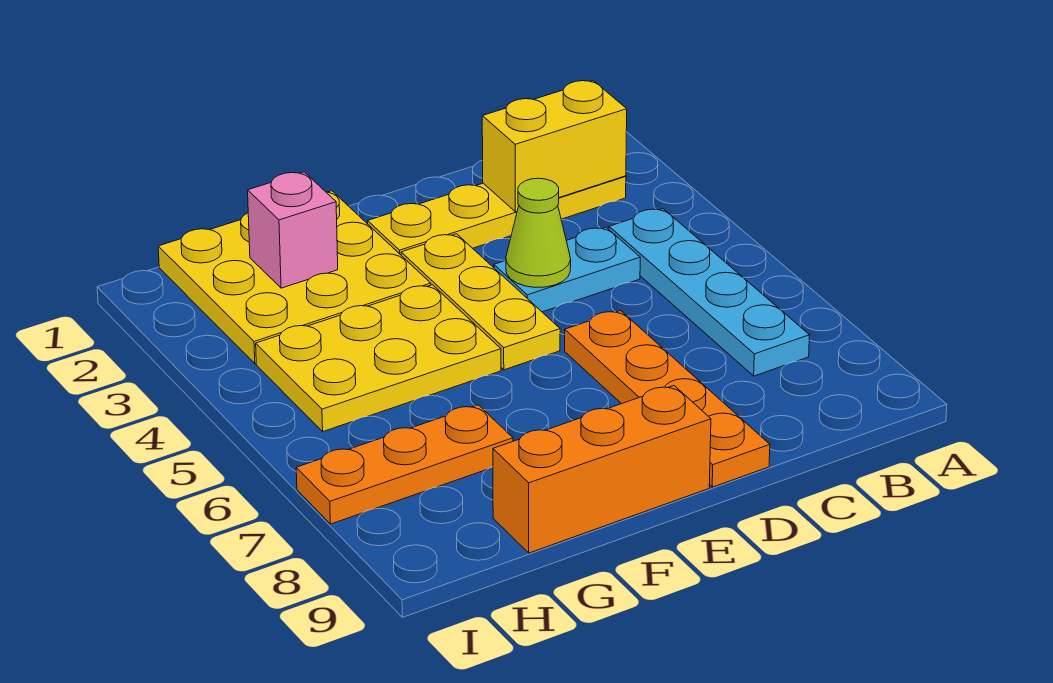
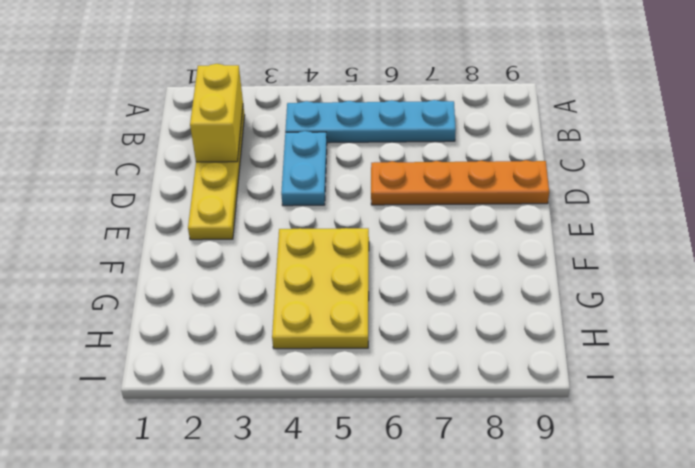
none -> yellow 1x3 plate [401,234,560,370]
none -> orange 1x3 brick [493,386,711,553]
none -> yellow 3x3 plate [158,191,431,364]

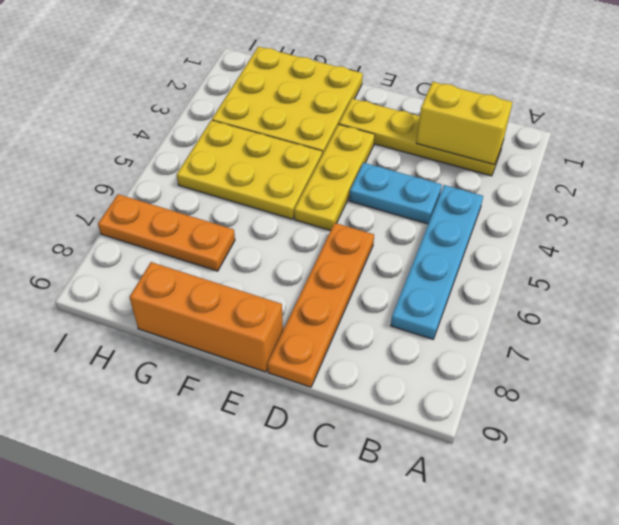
none -> lime 1x1 cone [506,178,571,288]
none -> pink 1x1 brick [248,172,338,288]

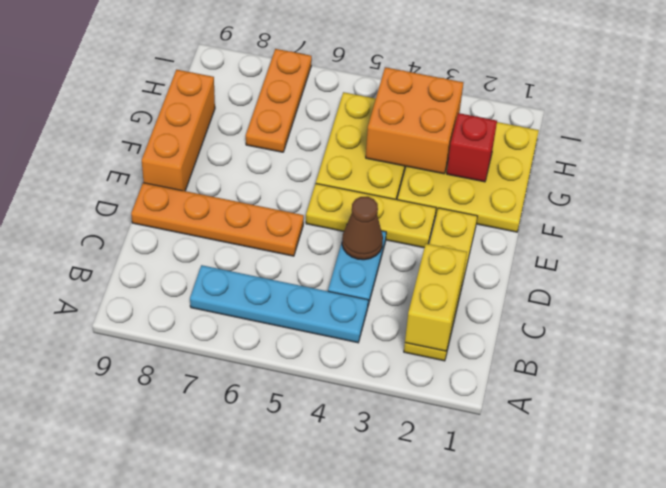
brown 1x1 cone [342,197,383,260] -> lime 1x1 cone [506,178,571,288]
red 1x1 brick [447,113,497,182] -> pink 1x1 brick [248,172,338,288]
orange 2x2 brick [366,67,463,174] -> none

